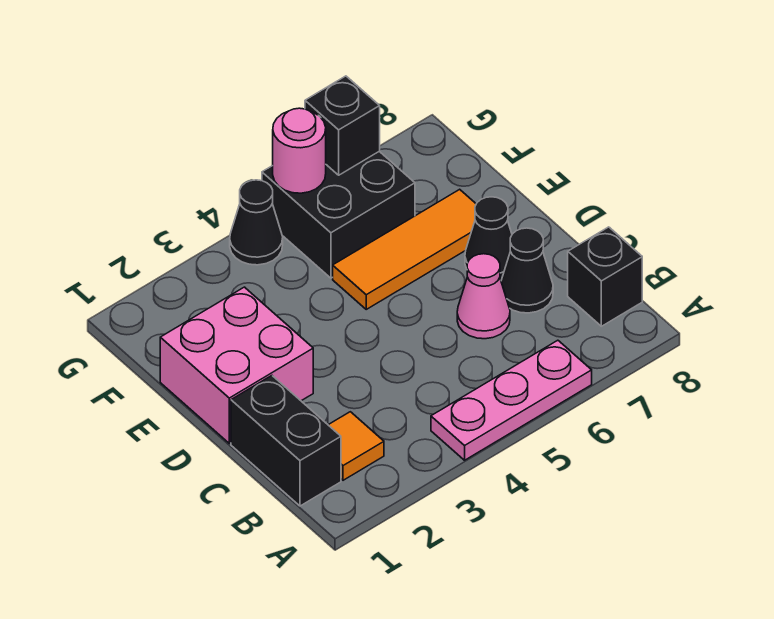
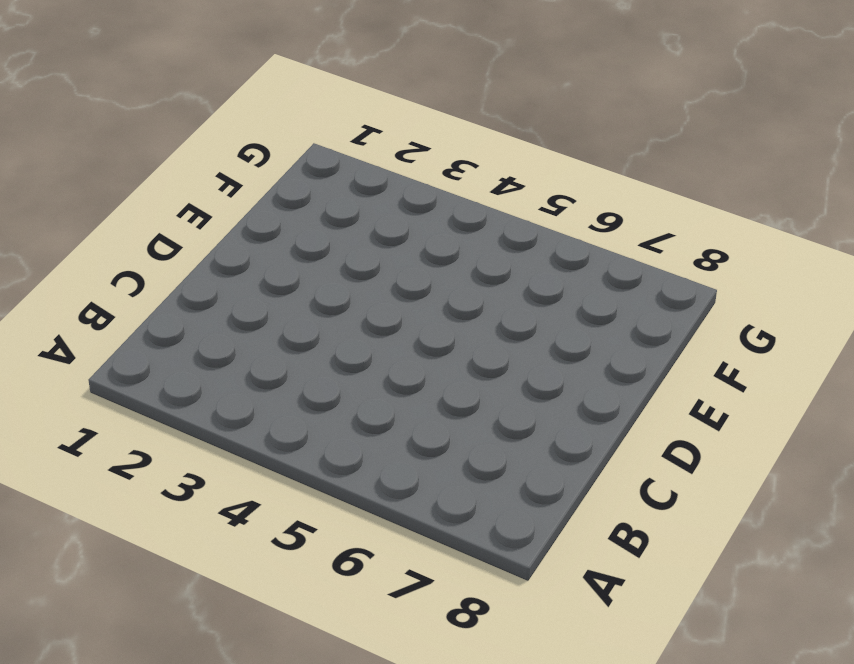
none -> pink 1x3 plate [431,340,592,460]
none -> black 1x2 brick [231,376,341,506]
none -> orange 1x1 tile [329,412,384,480]

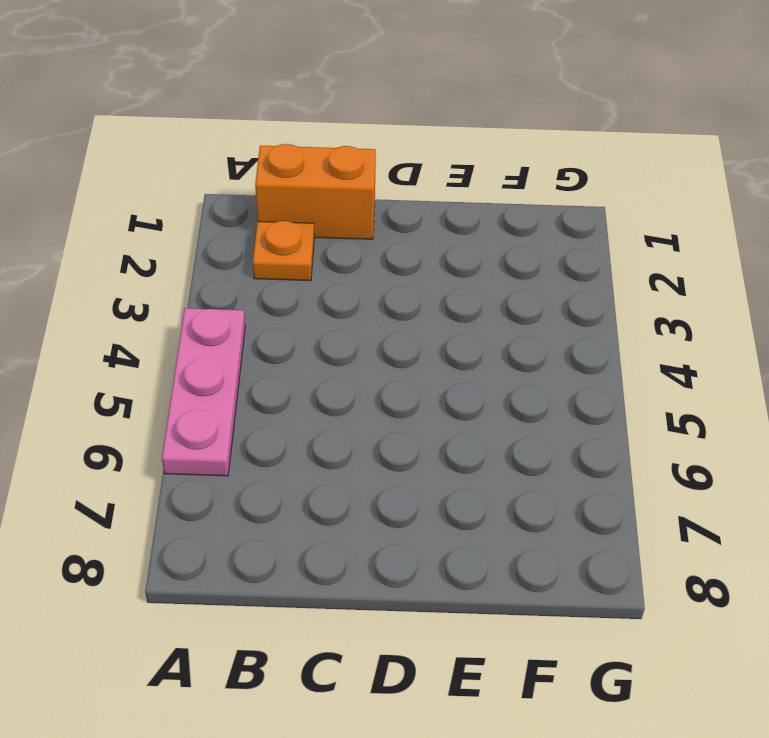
orange 1x2 brick [255,144,376,239] -> black 1x2 brick [231,376,341,506]
orange 1x1 plate [253,221,314,281] -> orange 1x1 tile [329,412,384,480]
none -> black 1x1 brick [568,227,642,326]
none -> pink 1x1 cone [457,254,510,339]
none -> black 1x1 cone [501,228,553,313]

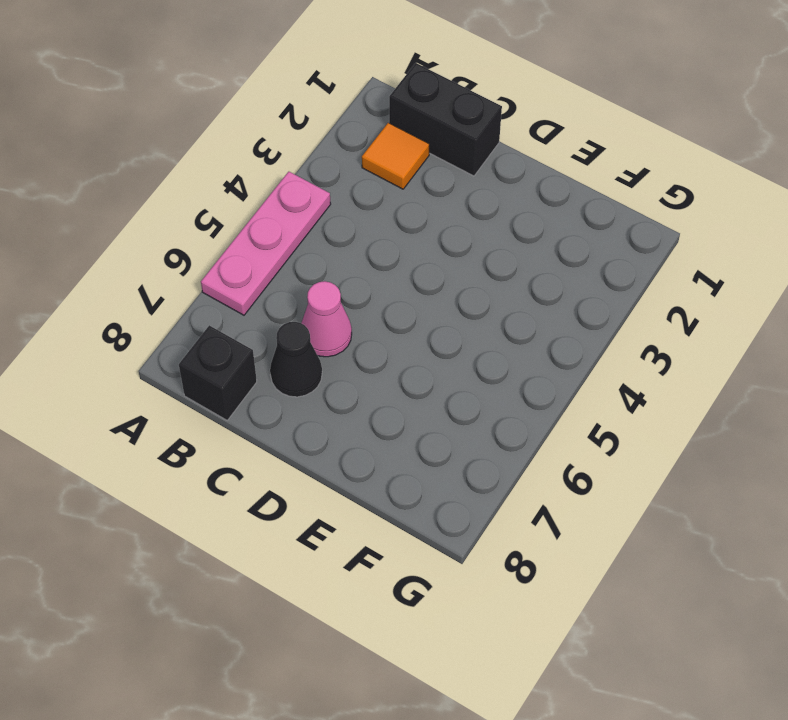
none -> pink 2x2 brick [160,287,313,443]
none -> black 1x1 cone [465,197,512,280]
none -> orange 1x3 tile [333,189,476,309]

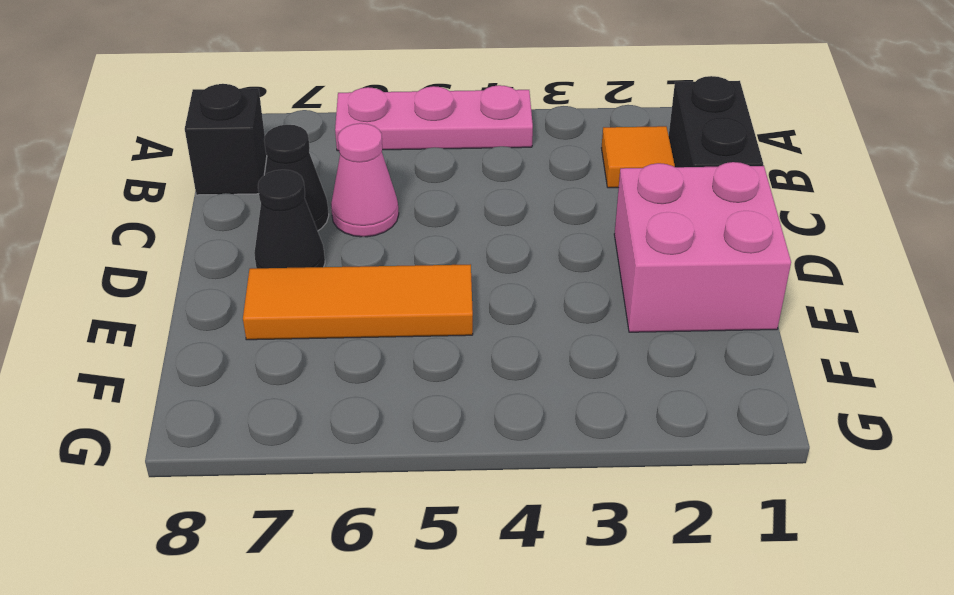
none -> black 2x2 brick [262,151,415,278]
none -> black 1x1 cone [230,180,283,265]
none -> pink 1x1 round brick [273,108,326,193]

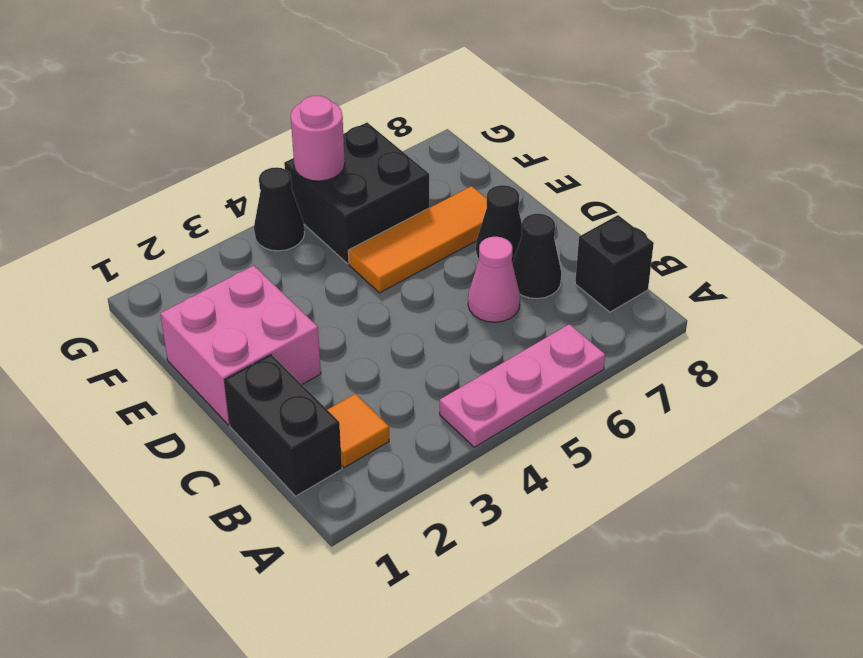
none -> black 1x1 brick [305,76,380,175]

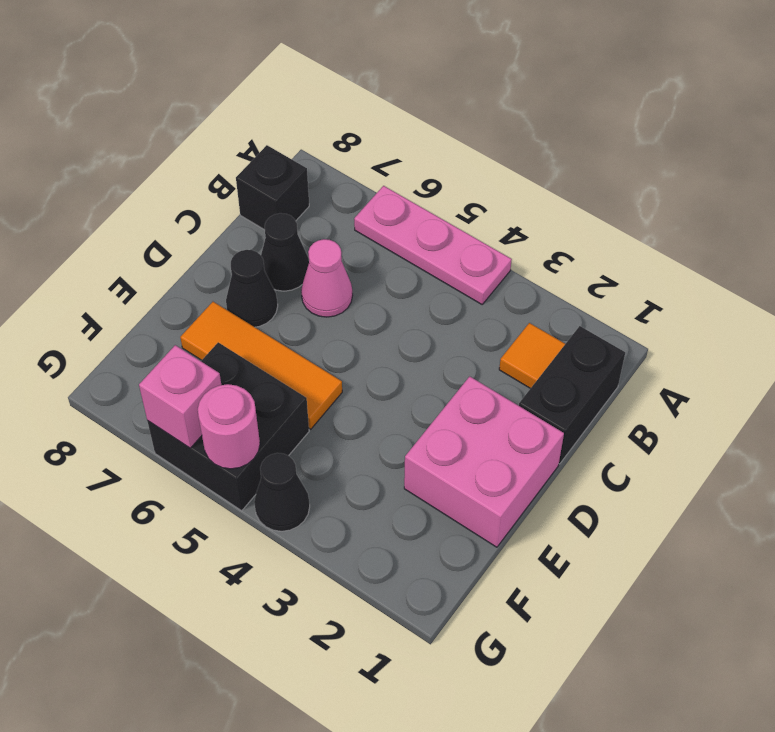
pink 1x1 brick [139,345,221,448] -> black 1x1 brick [305,76,380,175]

